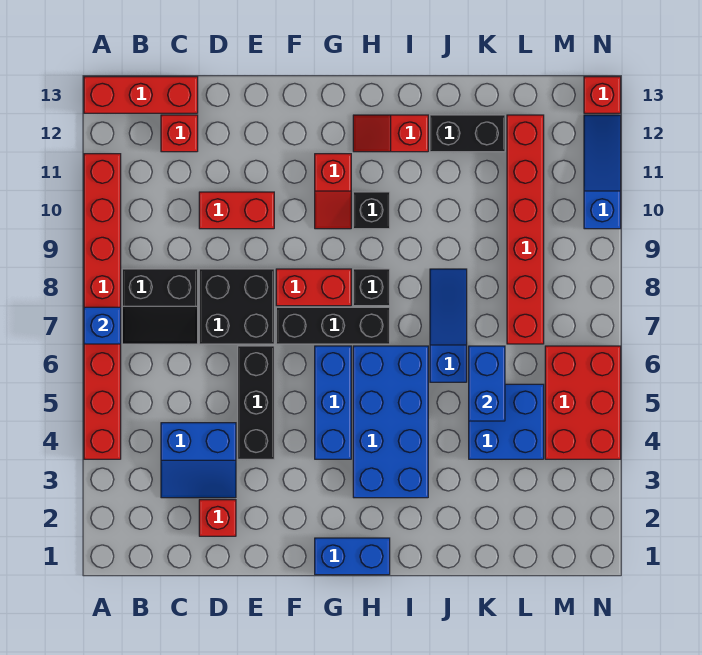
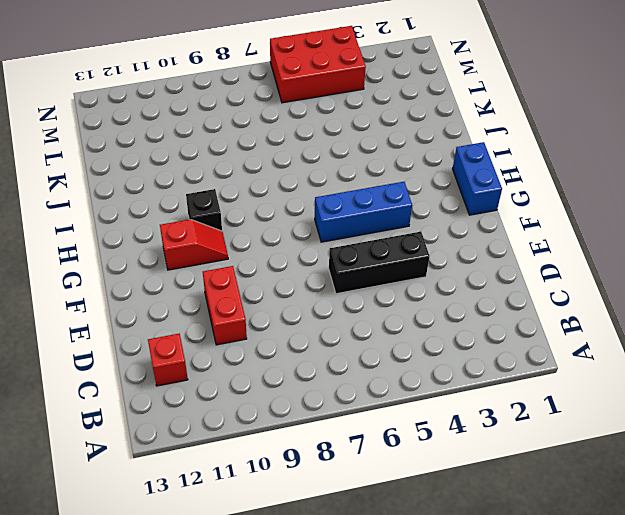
none -> red 1x8 brick [84,154,121,459]
none -> red 1x3 brick [84,77,198,113]
none -> black 2x2 slope [122,269,198,344]

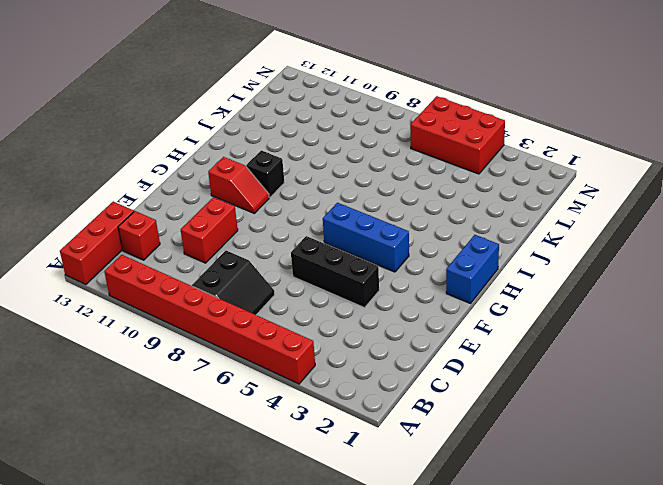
none -> blue 2x2 slope [161,423,236,498]
none -> red 1x1 brick [199,500,236,536]
none -> black 2x2 brick [199,269,274,344]

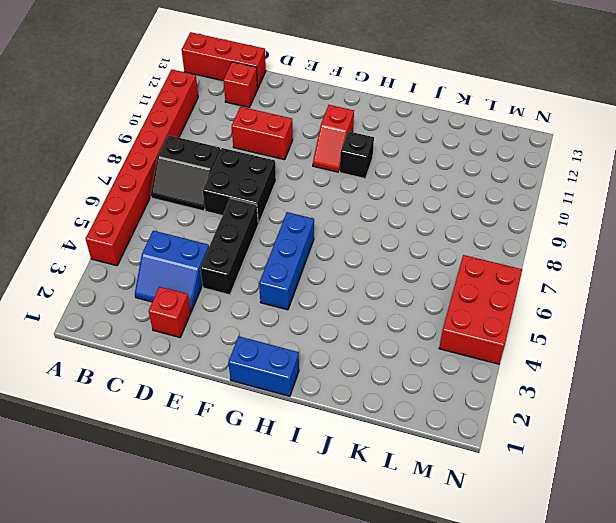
none -> black 1x3 brick [276,307,390,344]
none -> red 1x2 brick [276,269,351,306]
none -> blue 2x4 brick [353,346,428,498]

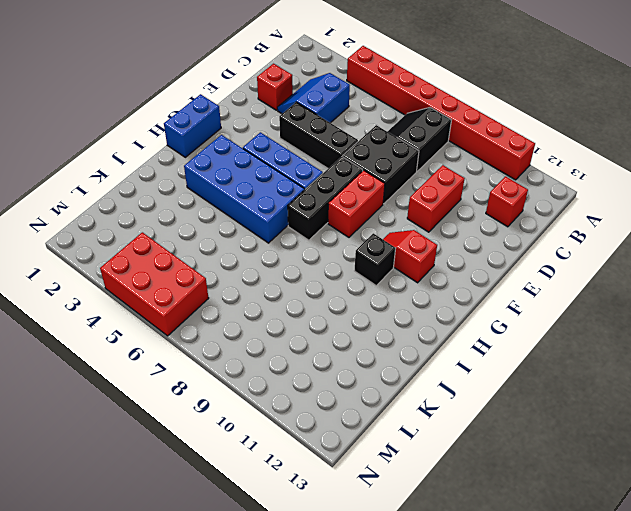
none -> red 1x3 brick [84,77,198,113]
none -> black 1x1 brick [353,269,390,306]
none -> red 1x2 slope [353,115,428,152]

